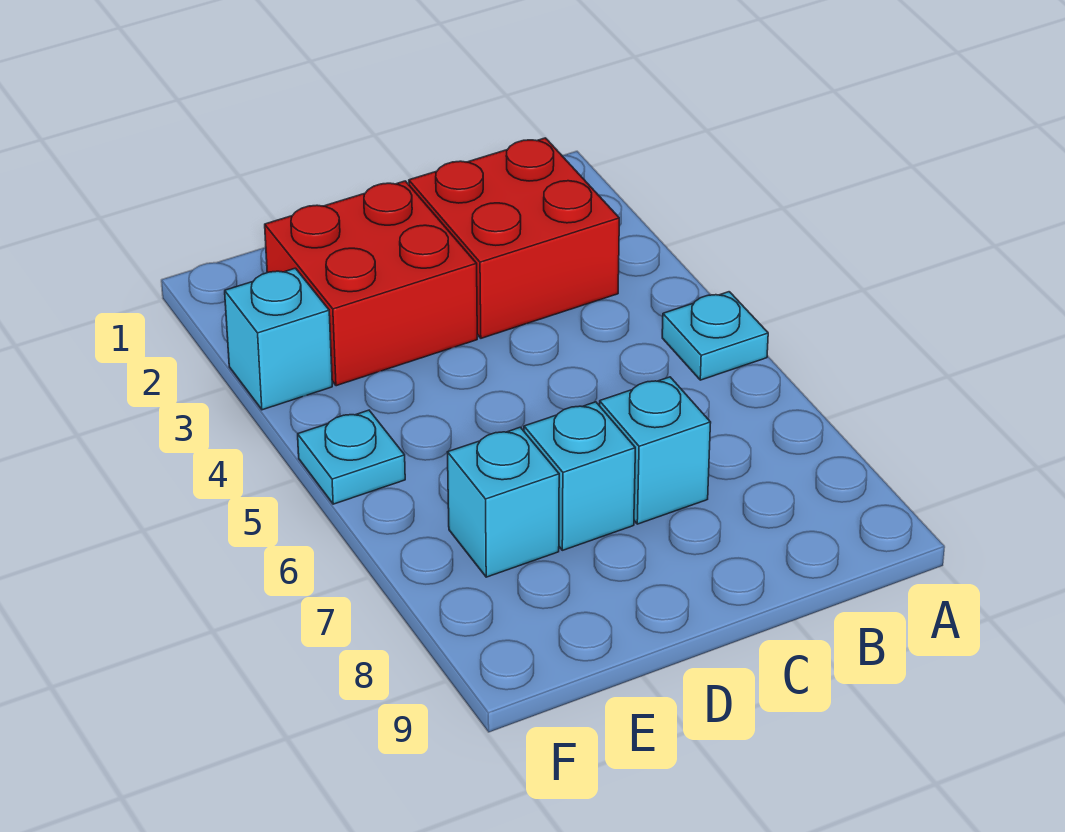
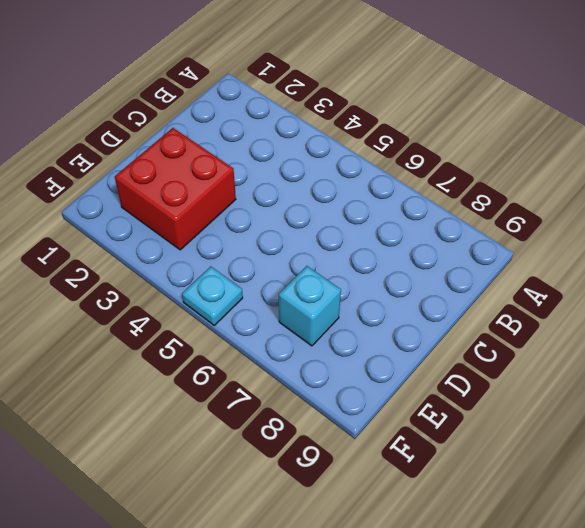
none -> cyan 1x1 plate [662,292,768,380]
none -> red 2x2 brick [409,138,619,338]

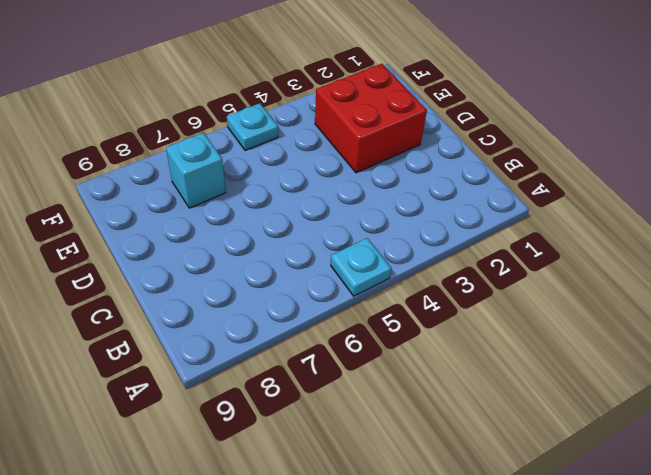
none -> red 2x2 brick [409,138,619,338]
none -> cyan 1x1 brick [599,377,711,524]

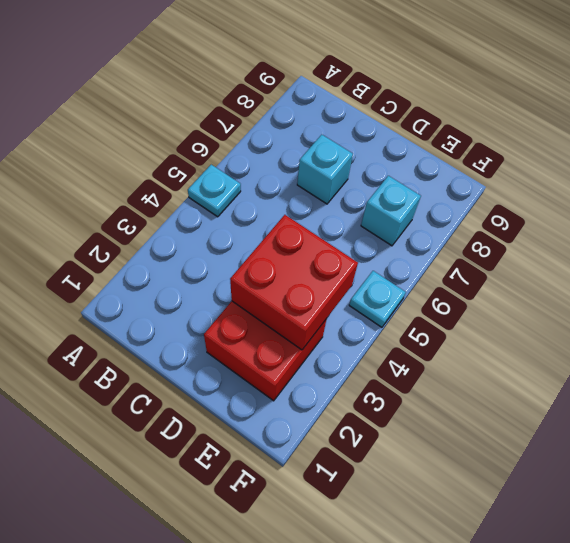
red 2x2 brick [230,215,358,350] -> red 2x2 brick moved to [409,138,619,338]
none -> cyan 1x1 brick [524,402,635,550]
none -> cyan 1x1 brick [225,268,332,410]

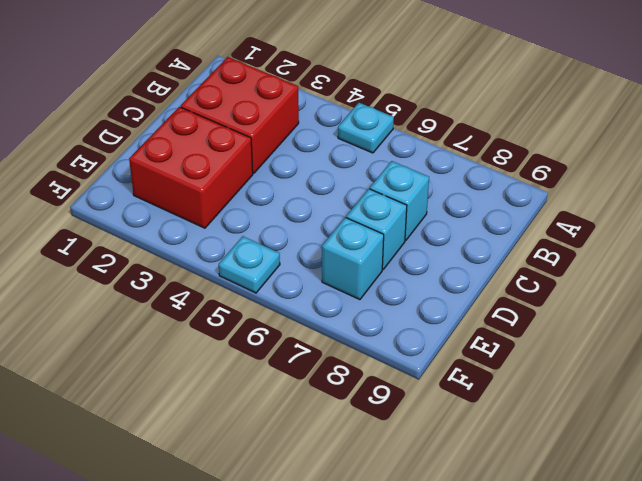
none -> cyan 1x1 brick [225,268,332,410]

